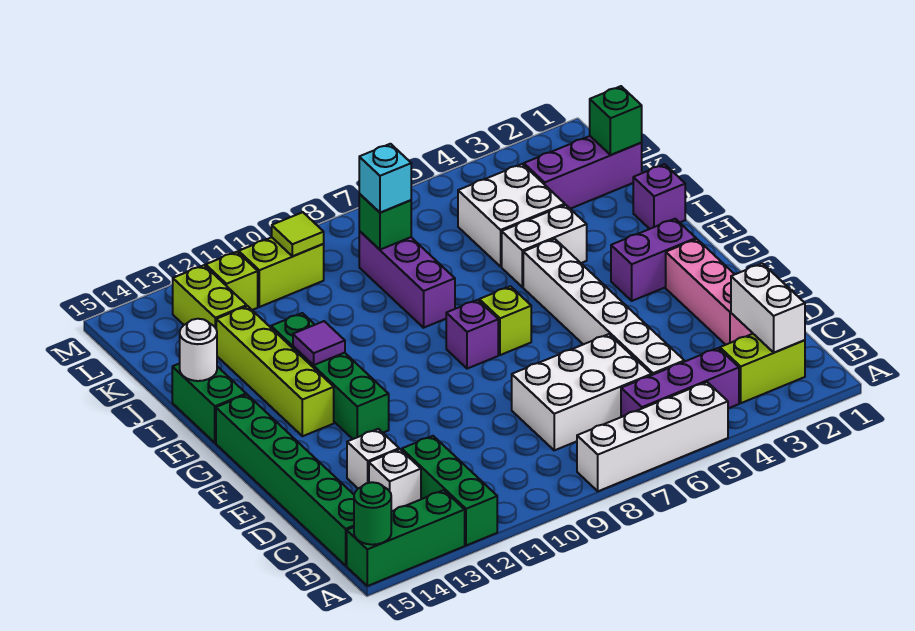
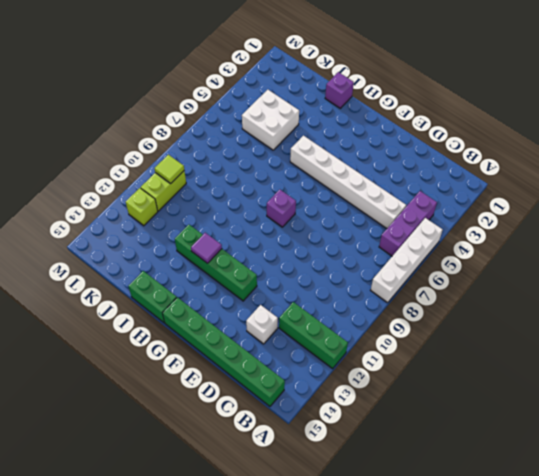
none -> green 1x3 brick [347,490,465,586]
none -> lime 1x2 brick [720,334,805,403]
none -> white 2x3 brick [512,334,651,450]
none -> white 1x1 brick [369,449,421,512]

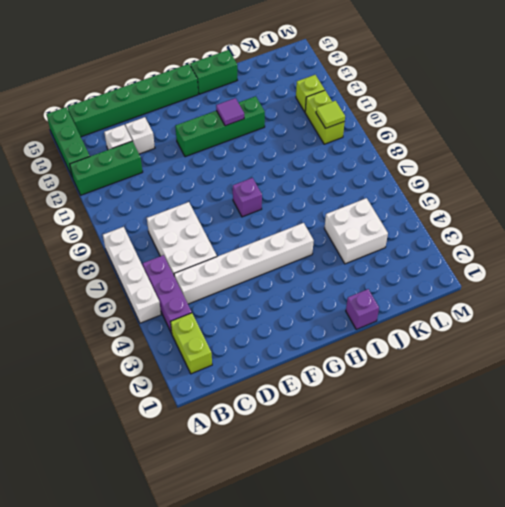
none -> pink 1x3 brick [666,239,753,345]
none -> purple 1x2 brick [611,219,696,301]
none -> lime 1x1 brick [479,286,531,355]
none -> lime 1x4 brick [216,306,334,436]

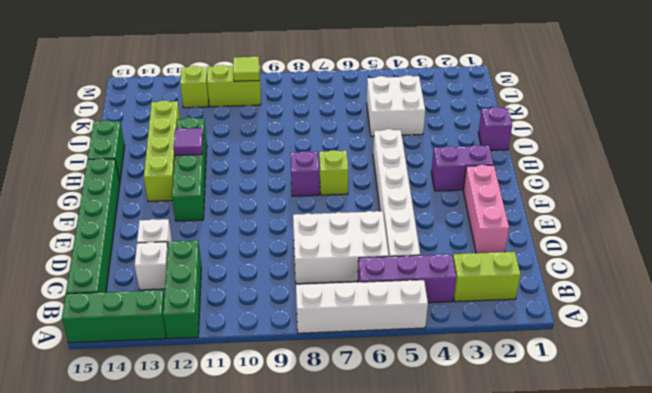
none -> white 1x2 brick [502,205,587,287]
none -> purple 1x3 brick [359,231,455,328]
none -> purple 1x3 brick [524,136,642,209]
none -> lime 1x2 brick [173,265,247,328]

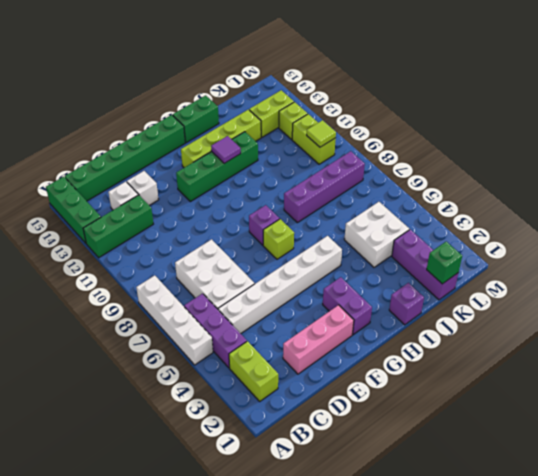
purple 1x4 brick [284,151,365,223] -> purple 1x3 brick [359,231,455,328]
none -> white 1x2 brick [502,205,587,287]
none -> green 1x1 round brick [354,482,391,545]
none -> white 1x2 brick [731,263,805,353]
none -> white 1x1 round brick [180,319,217,381]

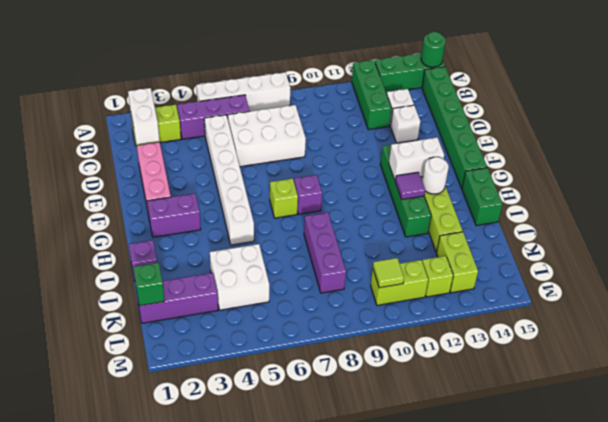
white 1x2 brick [389,138,444,180] -> white 1x2 brick moved to [502,205,587,287]
white 1x1 round brick [422,157,449,194] -> white 1x1 round brick moved to [180,319,217,381]
none -> green 1x1 brick [359,194,411,250]
none -> cyan 1x1 brick [359,144,411,213]

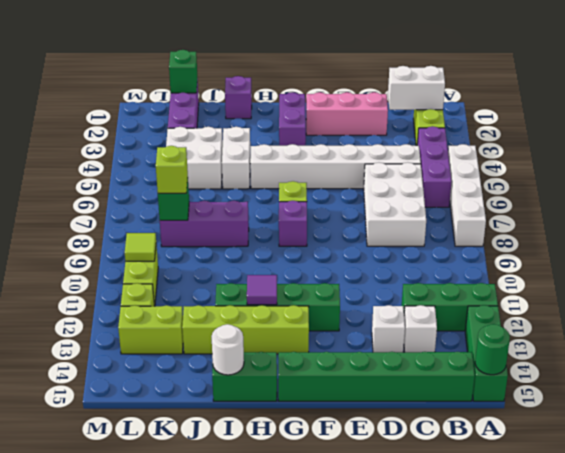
lime 1x1 brick [156,146,188,193] -> cyan 1x1 brick [359,144,411,213]

